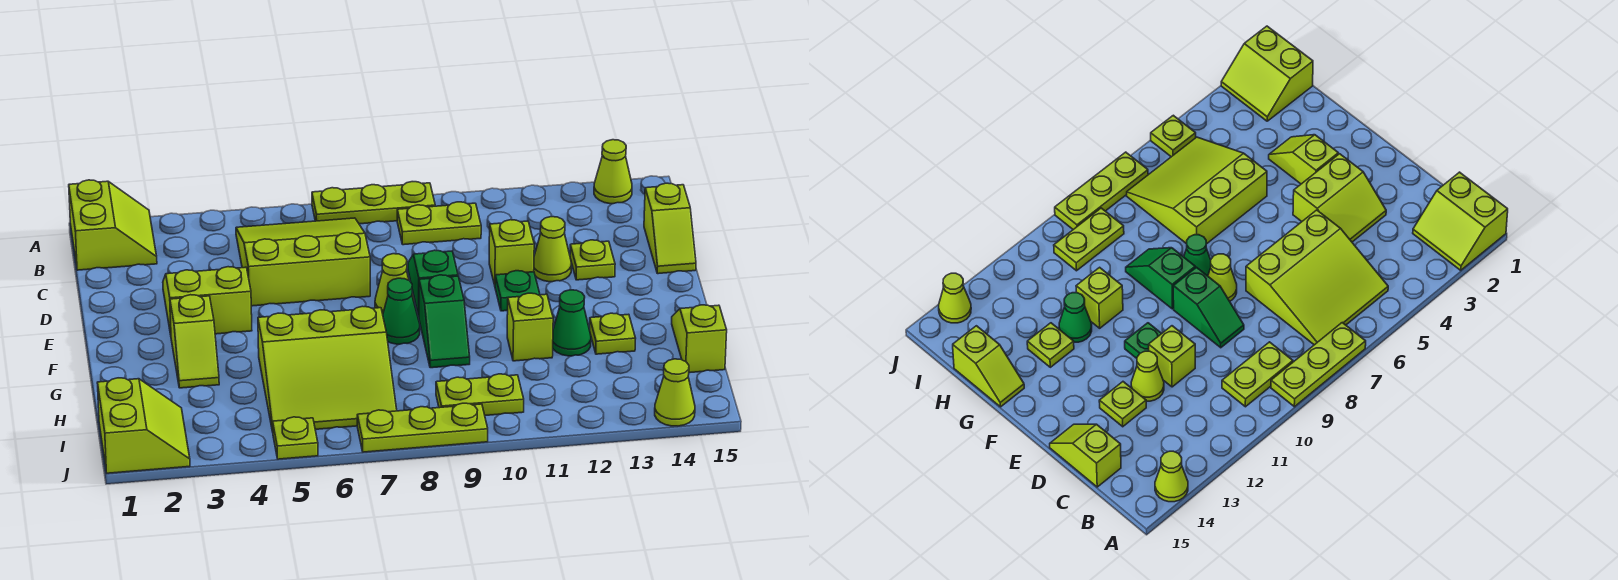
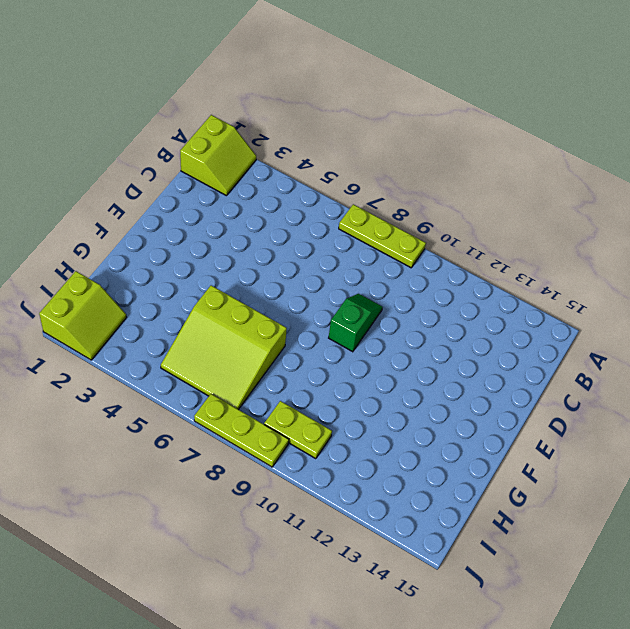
none -> lime 1x1 cone [594,140,632,204]
none -> lime 3x3 slope [236,218,370,306]
none -> lime 1x2 plate [397,202,481,245]

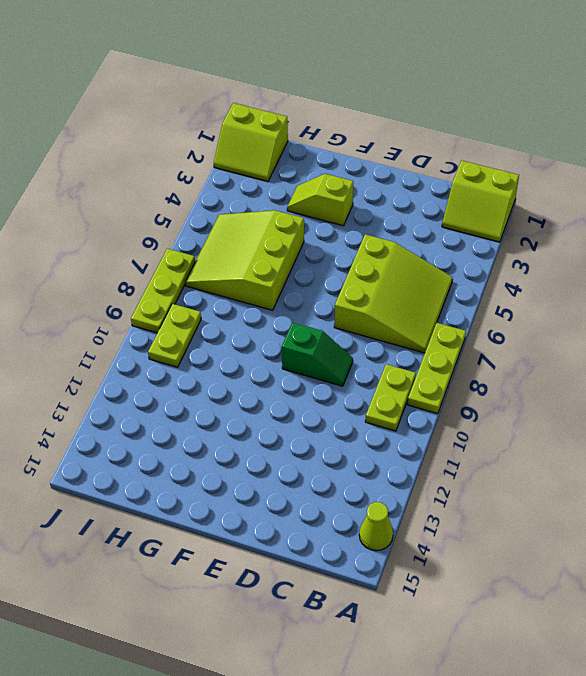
none -> lime 1x2 slope [644,183,696,274]
none -> lime 2x2 slope [163,267,252,335]
none -> lime 1x1 brick [489,220,534,285]

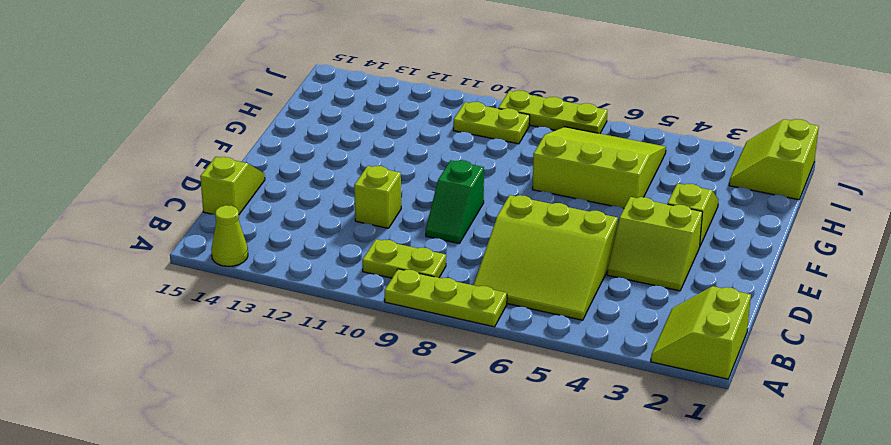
none -> lime 1x1 cone [534,216,571,282]
none -> lime 1x1 plate [570,240,615,280]
none -> lime 1x1 cone [375,254,414,314]

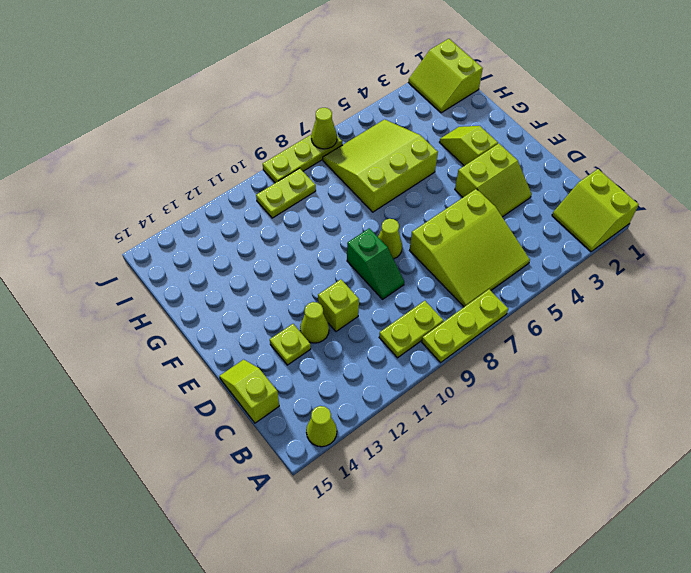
lime 1x1 cone [311,108,337,149] -> lime 1x1 cone moved to [655,359,695,426]
none -> green 1x1 plate [495,271,540,311]
none -> green 1x1 cone [383,278,420,344]
none -> green 1x2 slope [419,275,470,368]

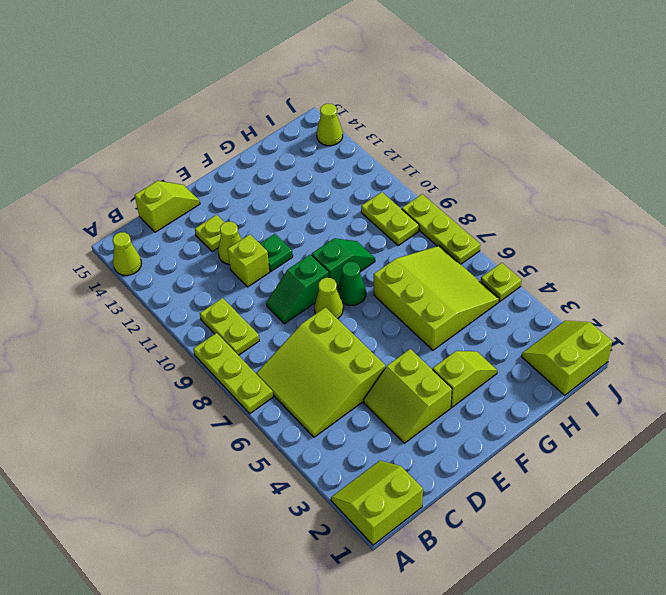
none -> lime 1x1 brick [507,293,553,361]
none -> green 1x1 cone [553,290,591,356]
none -> lime 1x1 plate [590,313,636,354]

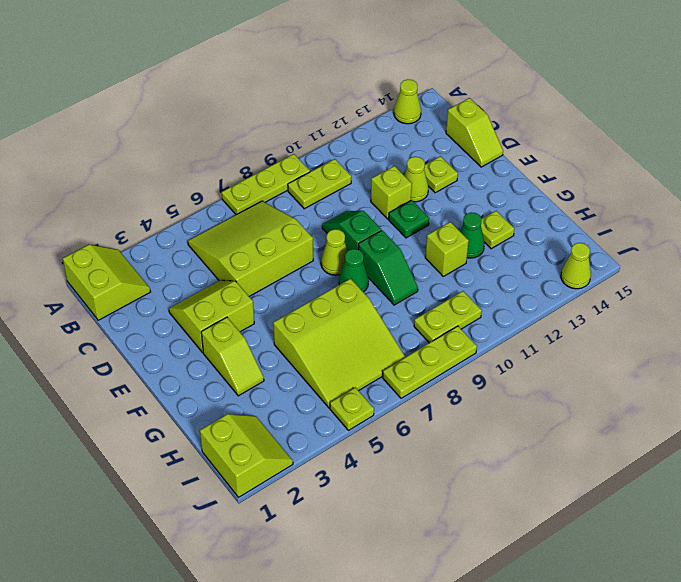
none -> lime 1x2 slope [672,305,727,373]

